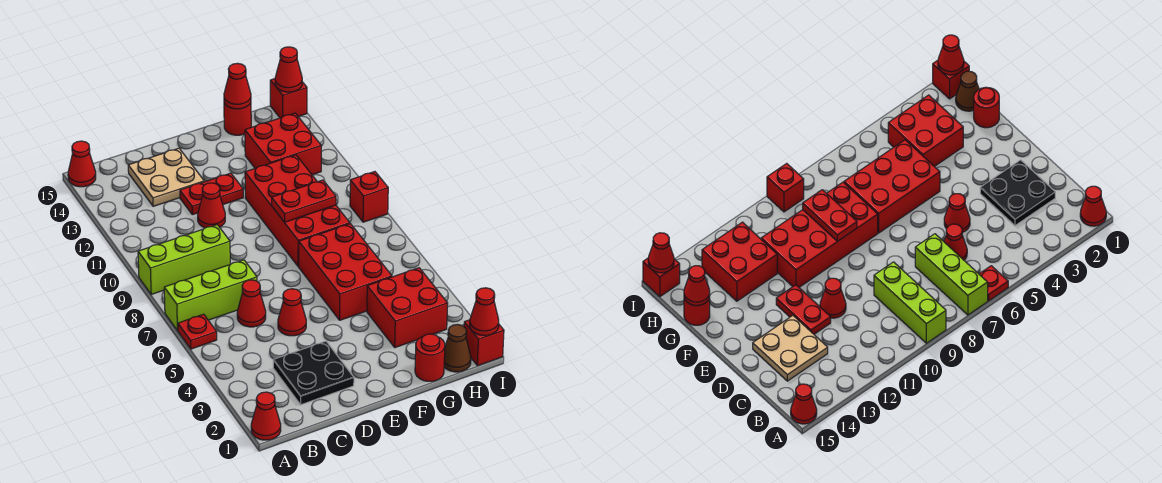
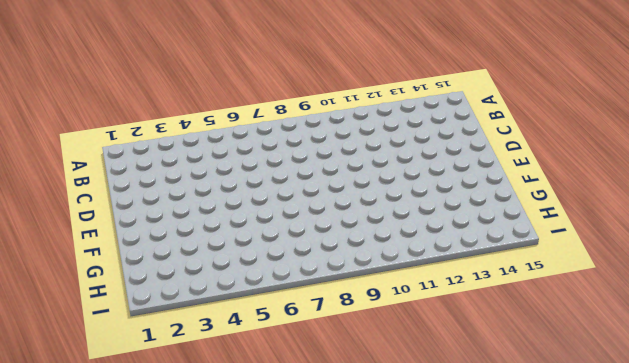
none -> red 1x1 cone [251,392,281,440]
none -> red 1x1 plate [178,314,217,349]
none -> lime 1x3 brick [164,260,257,331]

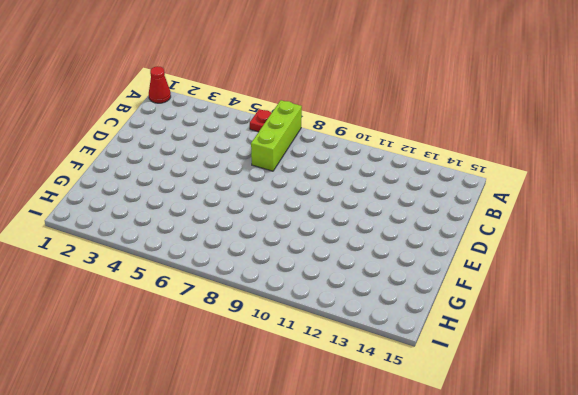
none -> lime 1x3 brick [138,225,230,294]
none -> red 1x1 cone [68,141,96,187]
none -> black 2x2 plate [273,341,354,405]

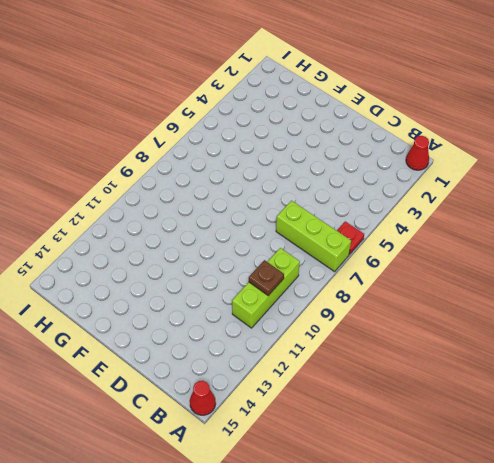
lime 1x3 brick [232,248,300,328] -> lime 1x3 brick turned to [138,225,230,294]
brown 1x1 plate [249,260,284,296] -> none
none -> black 2x2 plate [273,341,354,405]
none -> red 1x1 cone [237,280,266,327]
none -> tan 2x2 plate [128,148,204,206]

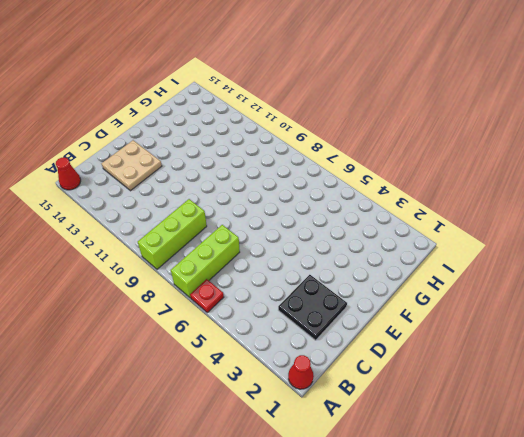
none -> red 1x1 cone [237,280,266,327]
none -> red 1x1 cone [278,289,306,336]
none -> red 1x1 cone [198,183,225,228]

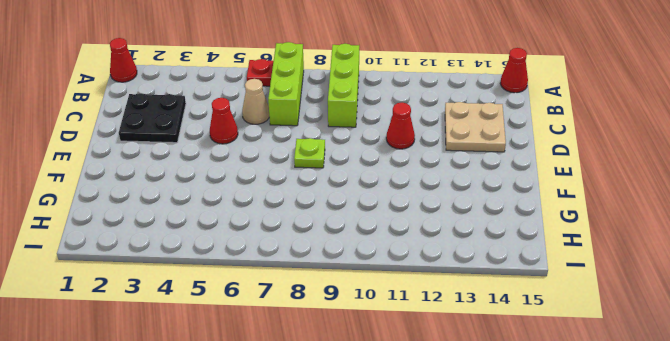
tan 1x1 cone [242,79,269,124] -> red 1x1 cone [237,280,266,327]
lime 1x1 plate [294,138,325,168] -> none
none -> red 1x2 plate [180,173,243,215]
none -> red 2x3 brick [299,224,392,320]
none -> red 2x4 brick [245,155,350,267]

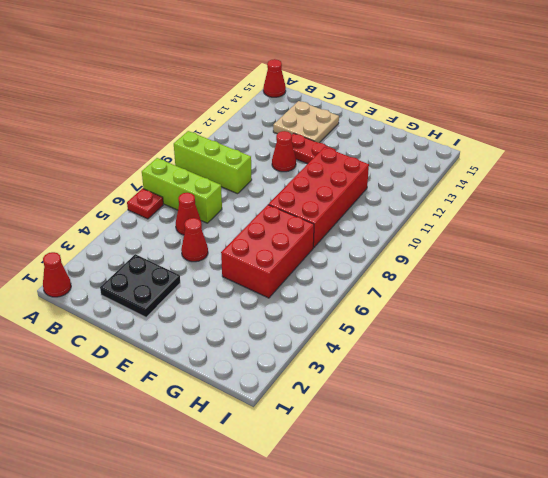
none -> red 1x1 round brick [415,334,445,381]
none -> red 2x2 brick [367,268,448,348]
none -> red 2x2 brick [245,113,321,175]

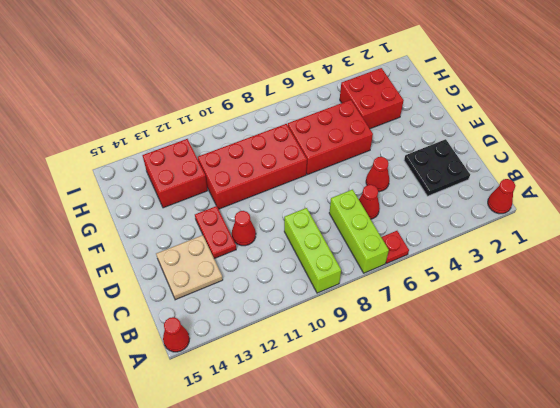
none -> red 1x1 round brick [415,334,445,381]
none -> red 1x1 round brick [224,103,251,135]
none -> brown 1x1 cone [444,324,471,372]

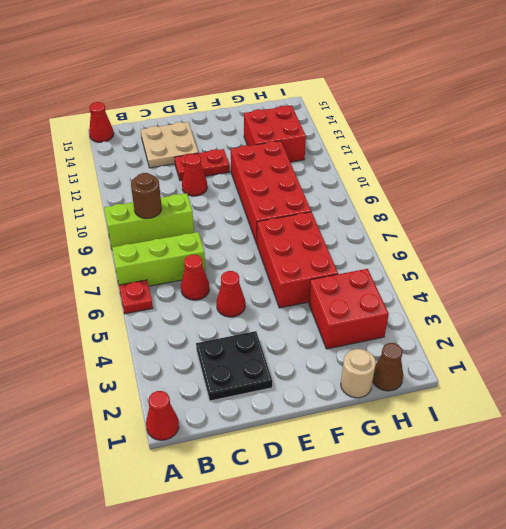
brown 1x1 round brick [131,173,162,218] -> none
tan 1x1 round brick [341,349,376,398] -> red 1x1 round brick [415,334,445,381]
none -> red 1x1 round brick [224,103,251,135]
none -> red 1x1 brick [464,320,504,366]
none -> red 1x1 brick [350,172,388,222]

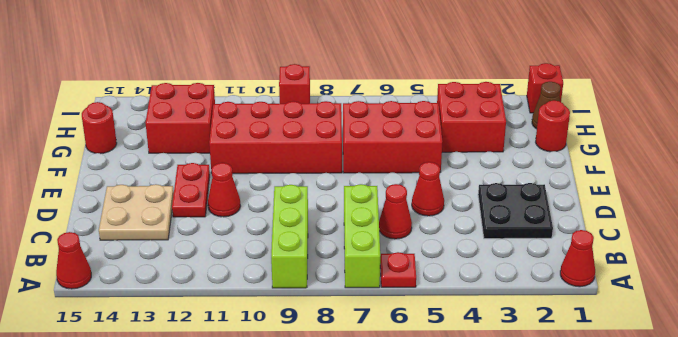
none -> red 1x1 brick [270,79,307,118]
none -> red 1x2 plate [272,180,336,222]
none -> red 1x1 cone [224,63,251,109]

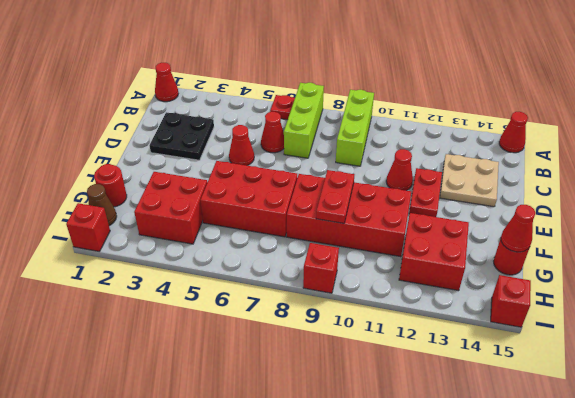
none -> red 1x1 cone [470,288,499,335]
none -> red 1x1 cone [275,47,302,92]

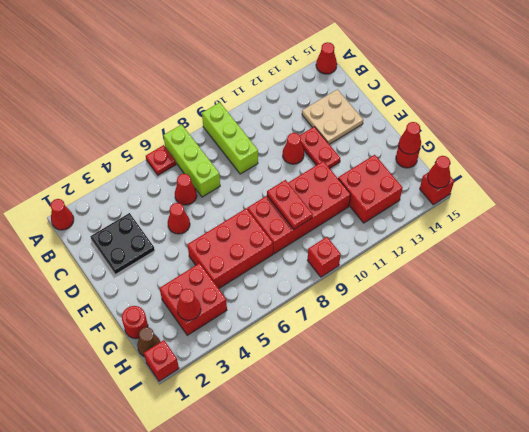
red 1x1 cone [177,289,201,320] -> red 1x1 cone moved to [470,288,499,335]

